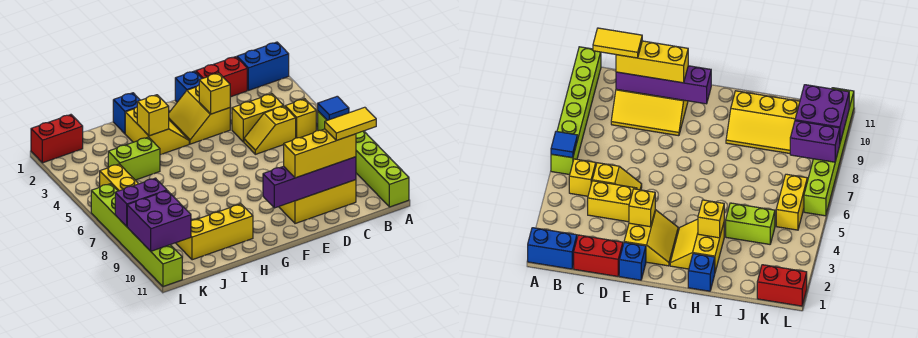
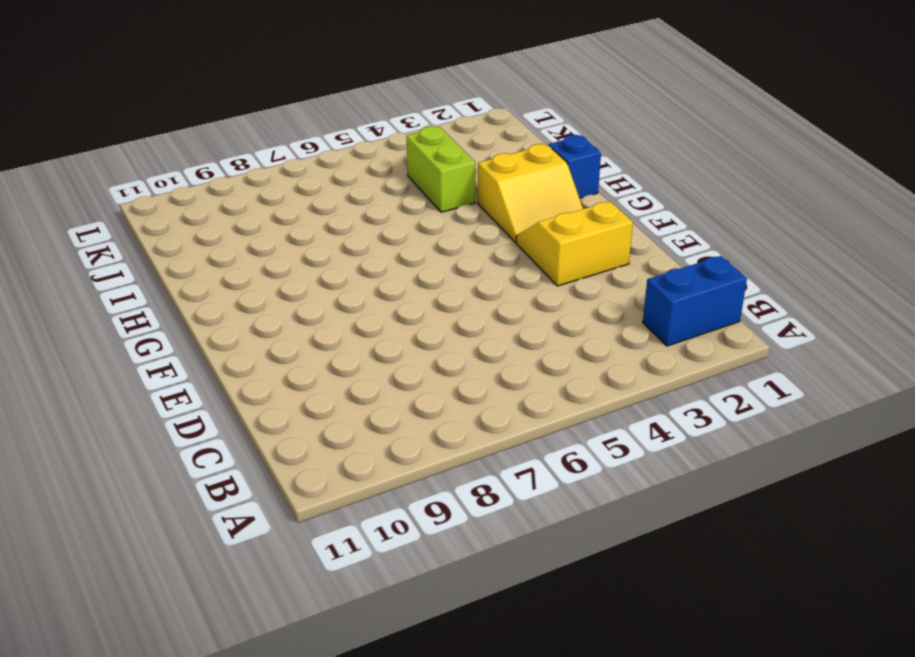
blue 1x2 brick [643,256,747,346] -> blue 1x2 brick turned to [237,42,289,90]
none -> lime 1x6 brick [318,111,409,207]
none -> yellow 1x1 brick [285,99,316,138]
none -> red 1x2 brick [196,57,247,97]

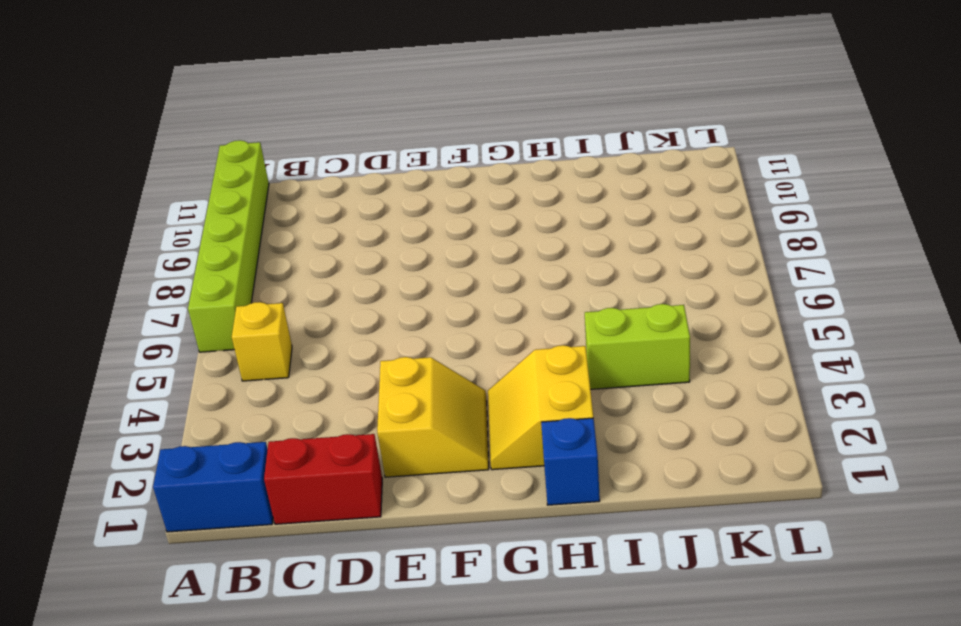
none -> yellow 1x2 brick [232,94,284,142]
none -> yellow 1x2 slope [244,106,296,154]
none -> yellow 2x3 slope [279,180,356,224]

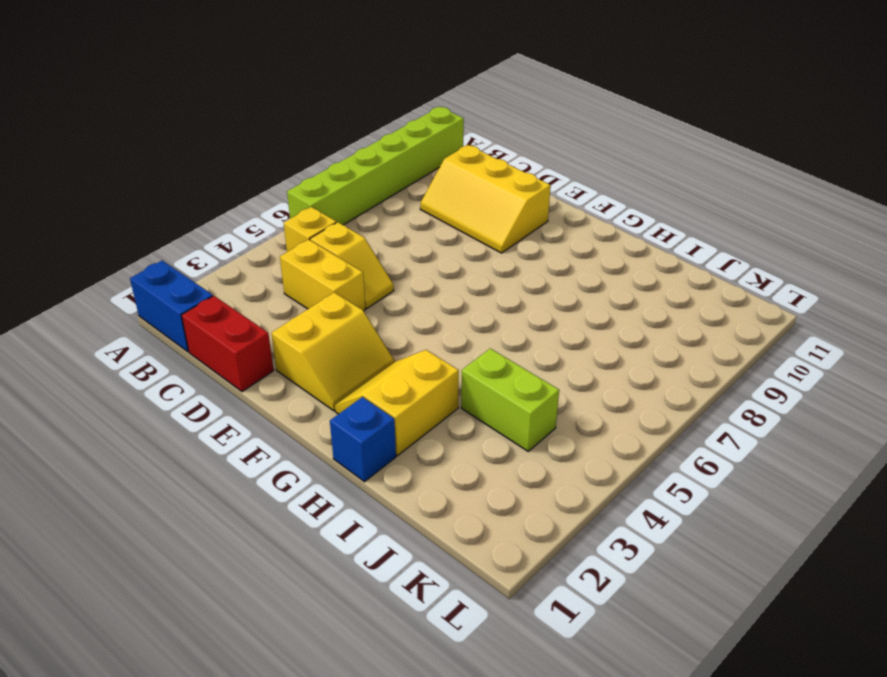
none -> blue 1x1 brick [175,71,202,102]
none -> yellow 2x3 slope [176,204,253,260]
none -> red 1x2 brick [31,115,83,163]

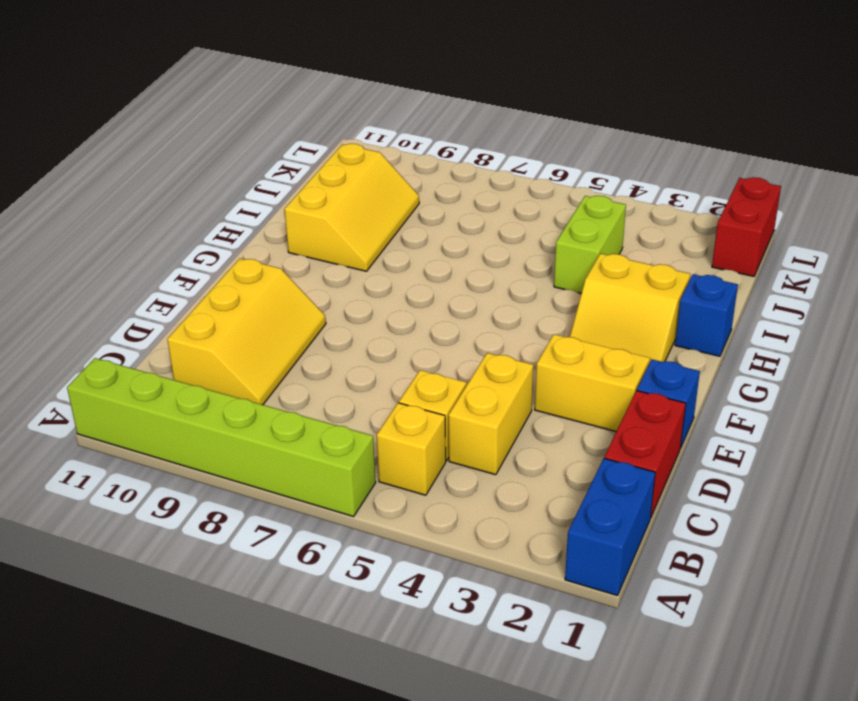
none -> yellow 1x2 brick [100,164,138,191]
none -> lime 1x6 brick [91,184,182,287]
none -> blue 1x1 tile [318,96,349,120]

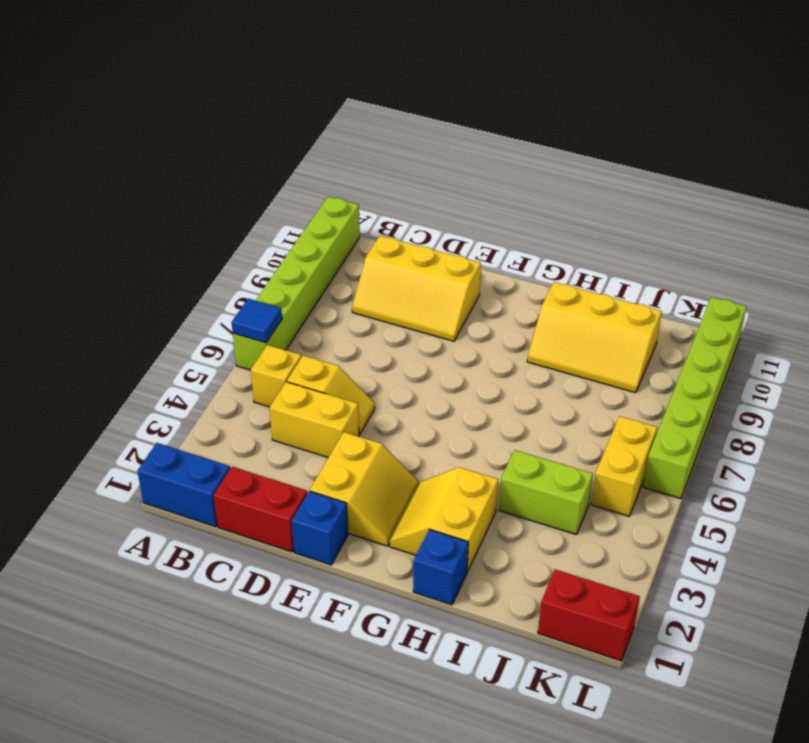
none -> purple 1x4 brick [263,157,356,208]
none -> yellow 1x1 brick [199,73,230,114]
none -> yellow 1x1 brick [137,95,169,136]

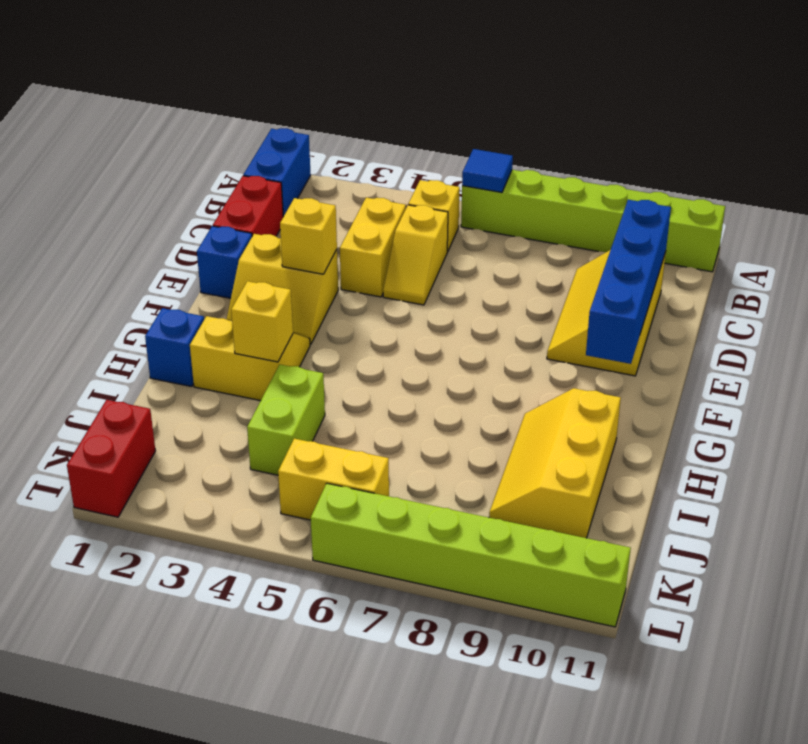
blue 1x4 brick [586,200,671,364] -> purple 1x4 brick [263,157,356,208]
none -> purple 1x2 brick [115,178,167,226]
none -> purple 2x2 brick [127,191,191,251]
none -> yellow 1x3 brick [284,129,356,178]

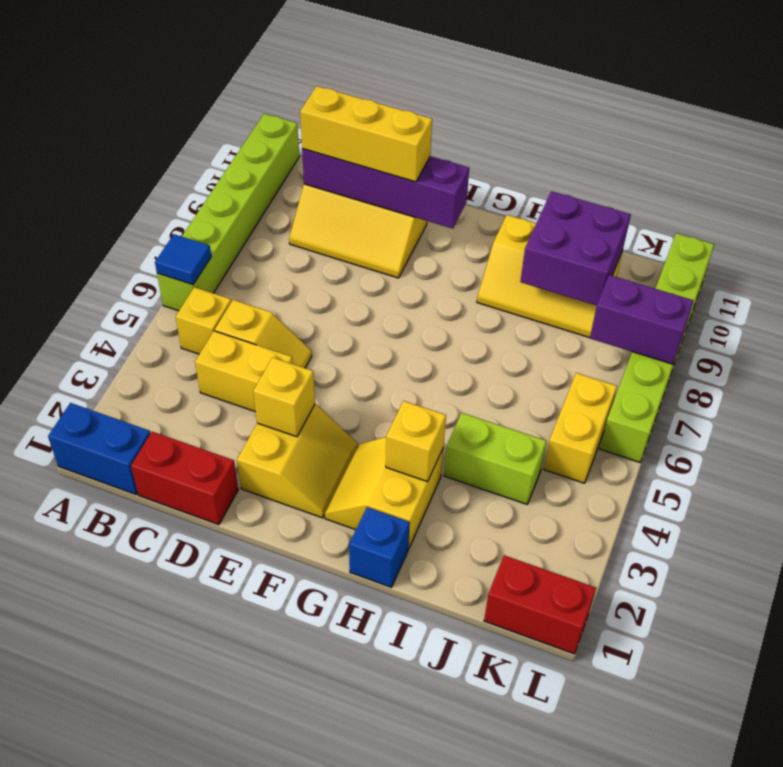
purple 2x2 brick [520,191,631,305] -> purple 2x2 brick moved to [127,191,191,251]
none -> blue 1x1 brick [175,71,202,102]
none -> yellow 1x2 tile [325,107,376,140]

